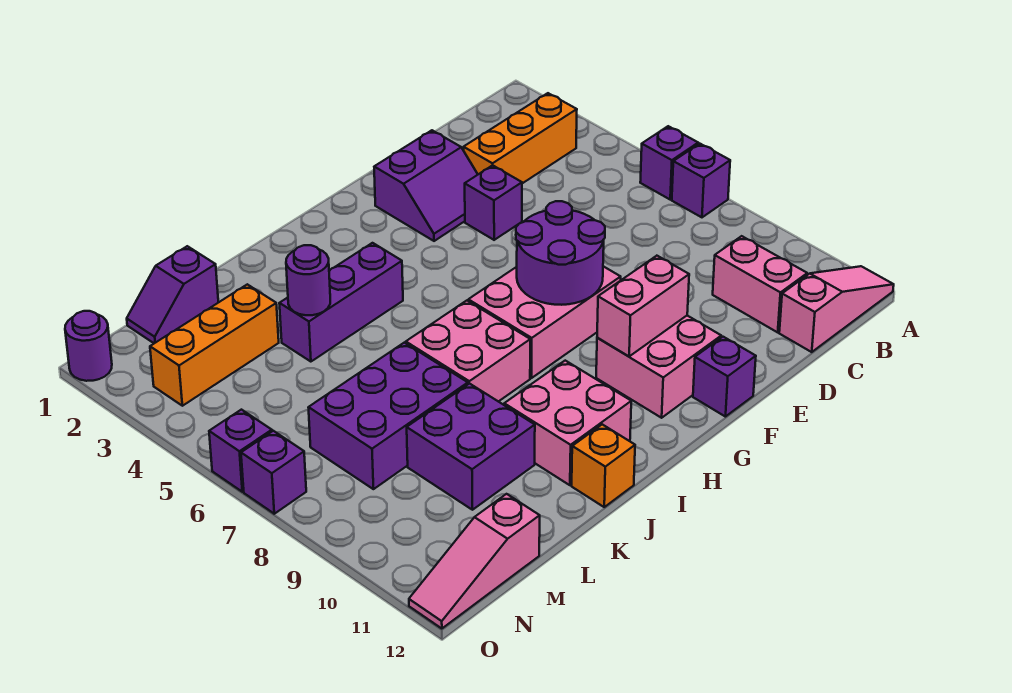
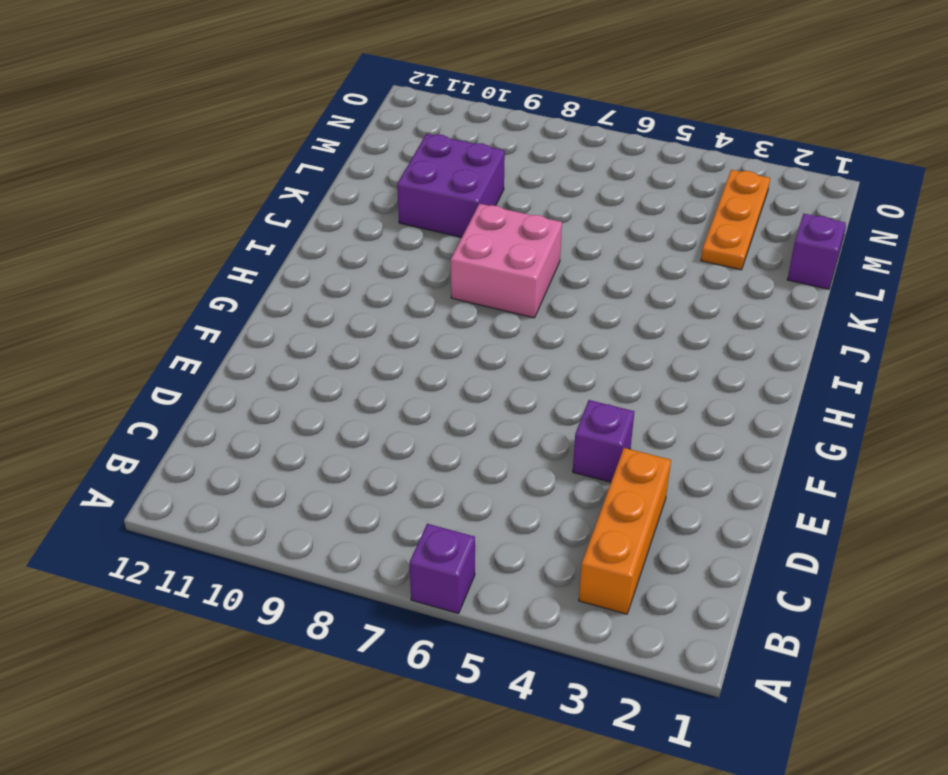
orange 1x3 plate [701,170,770,270] -> orange 1x3 brick [150,284,279,406]
none -> purple 1x1 brick [672,144,730,217]
none -> pink 1x3 slope [779,266,894,352]
none -> pink 1x2 brick [713,236,807,332]

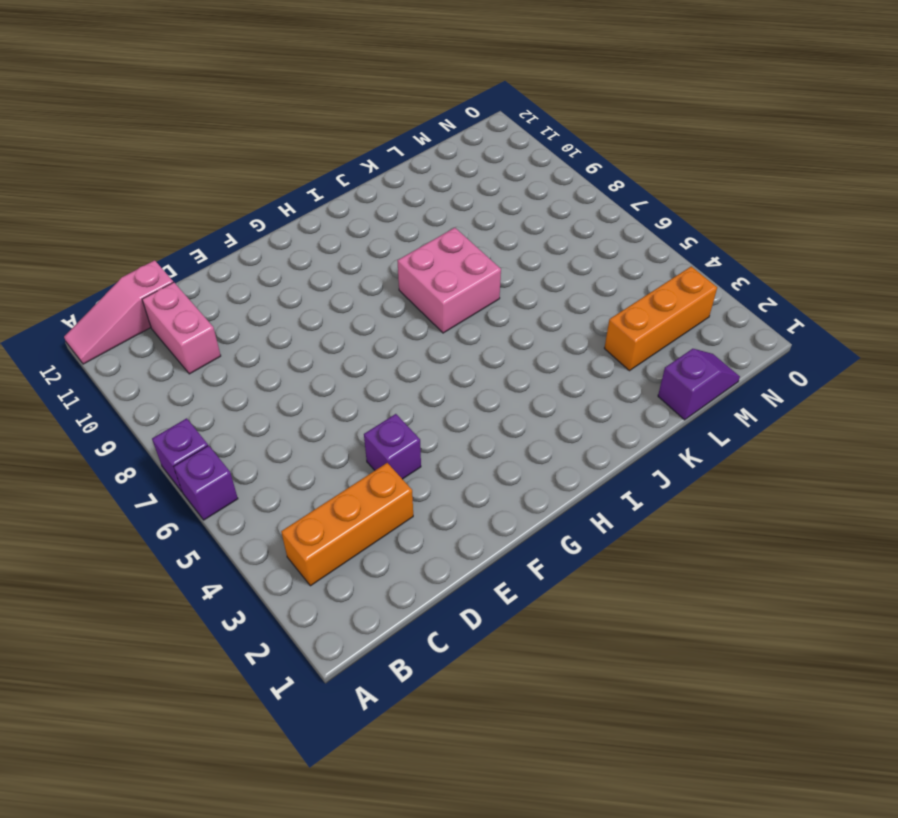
none -> purple 2x2 slope [374,130,478,241]
none -> pink 2x3 brick [468,266,621,378]
none -> pink 2x2 brick [596,316,721,418]

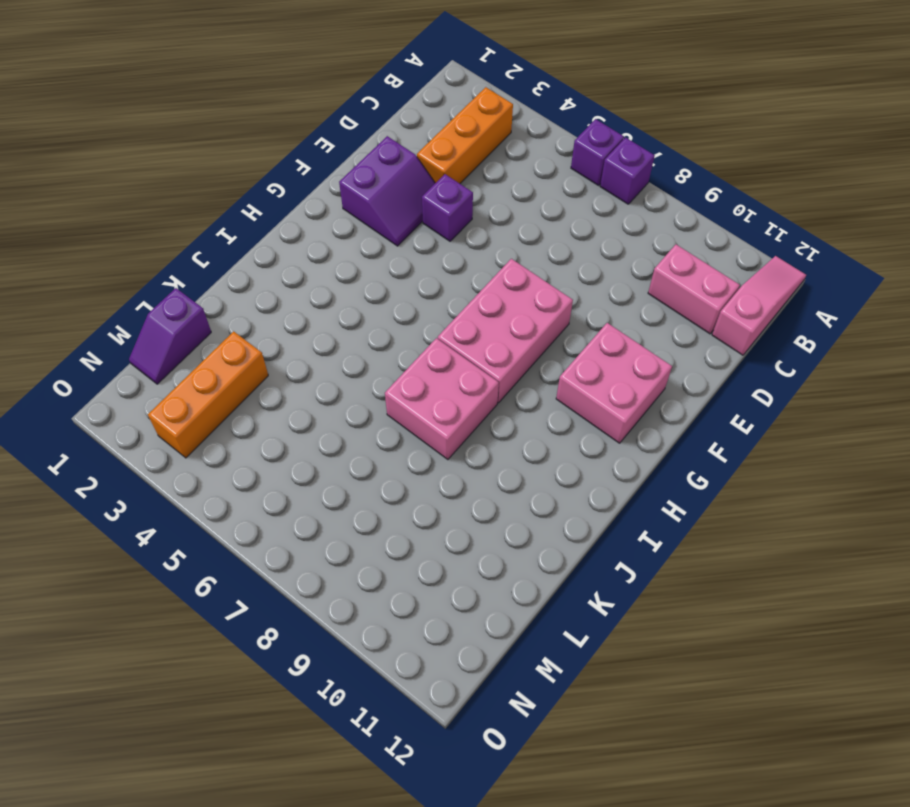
none -> purple 1x1 brick [693,337,756,417]
none -> purple 1x3 brick [279,243,403,362]
none -> pink 2x2 brick [504,361,631,485]

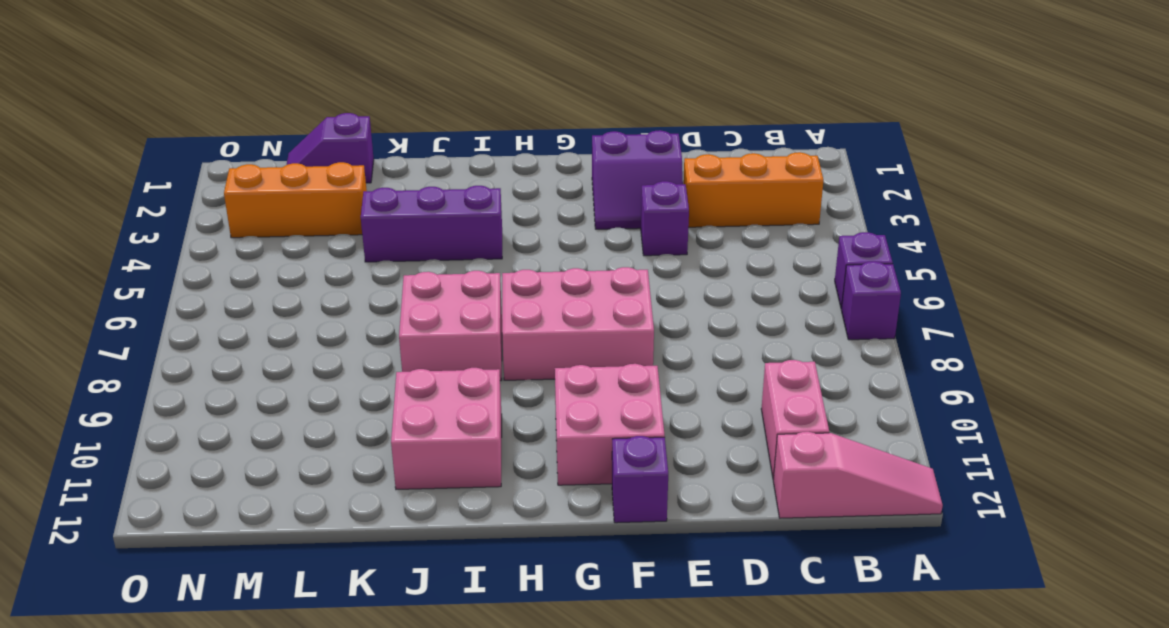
none -> orange 1x1 brick [572,424,635,507]
none -> purple 2x3 brick [308,343,468,489]
none -> purple 2x2 brick [407,383,535,510]

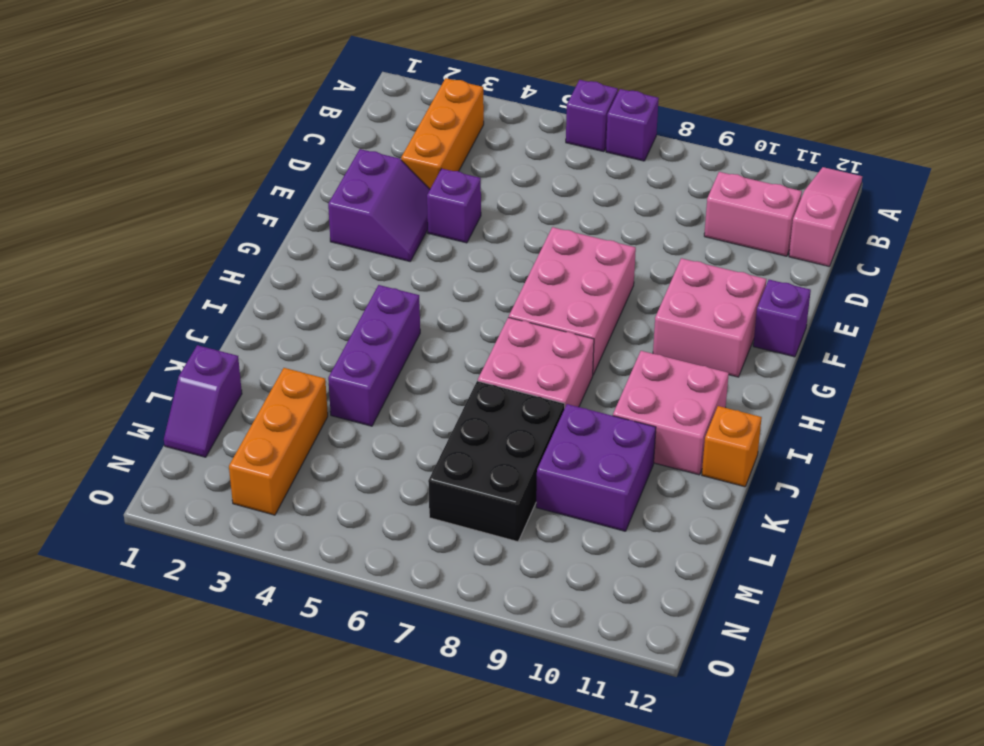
black 2x3 brick [428,381,565,542] -> purple 2x3 brick [308,343,468,489]
none -> pink 1x3 slope [409,494,540,629]
none -> purple 1x1 round brick [65,311,112,381]
none -> purple 1x1 brick [209,410,272,492]

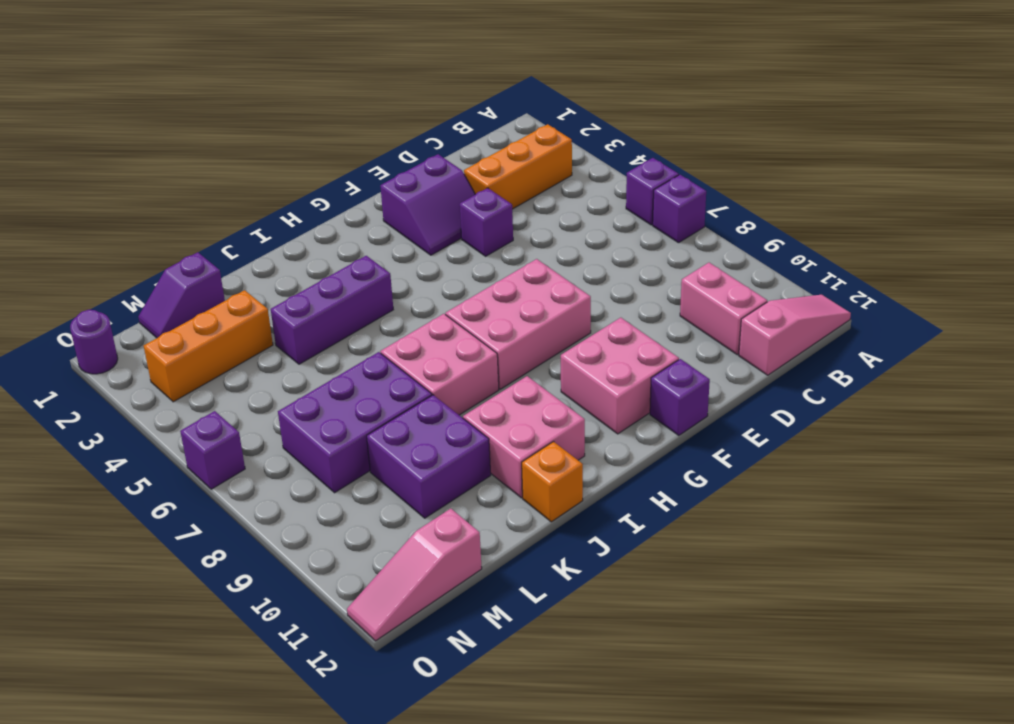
none -> purple 1x1 brick [241,431,306,514]
none -> purple 2x2 round brick [516,201,605,305]
none -> pink 1x2 brick [597,256,689,356]

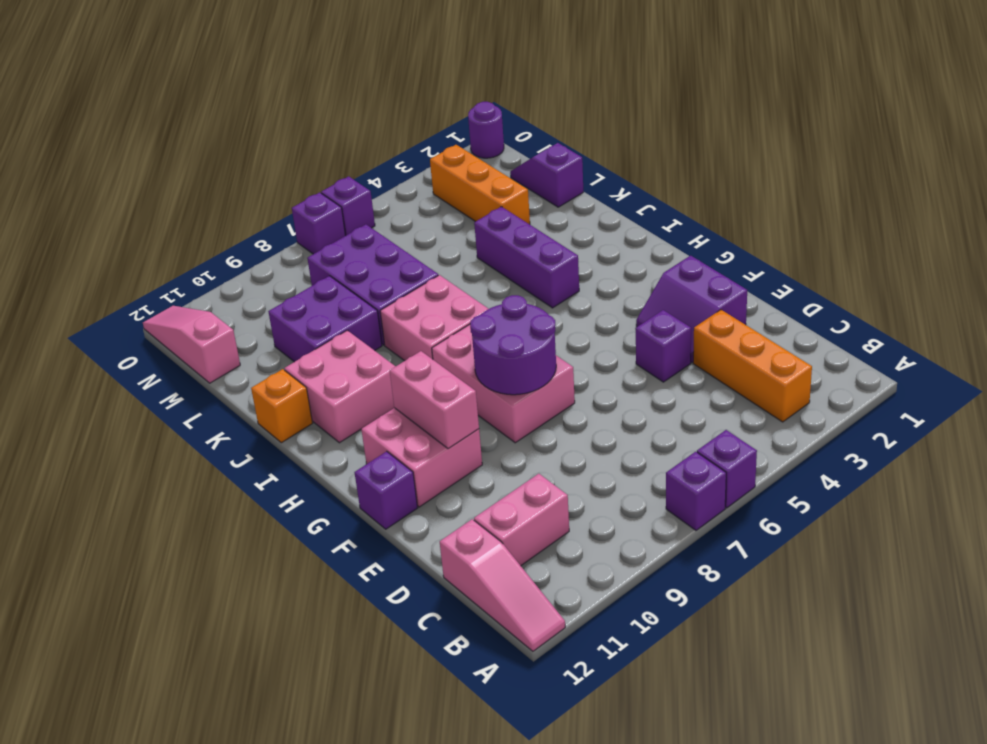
none -> purple 1x1 round brick [286,245,330,315]

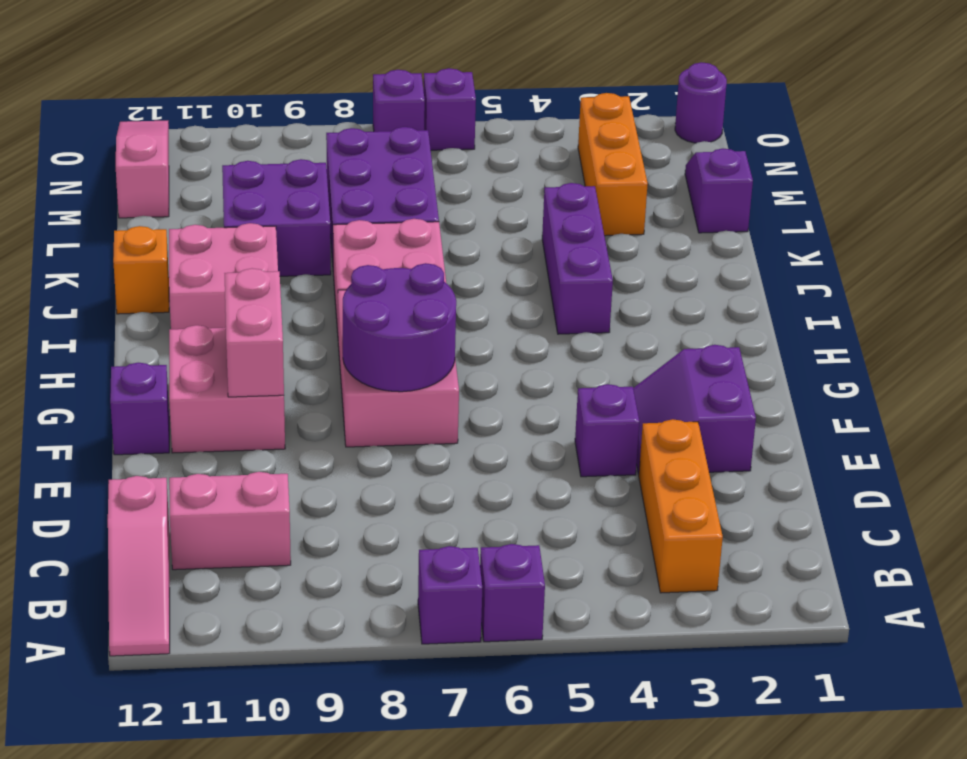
none -> purple 1x1 round brick [286,245,330,315]

